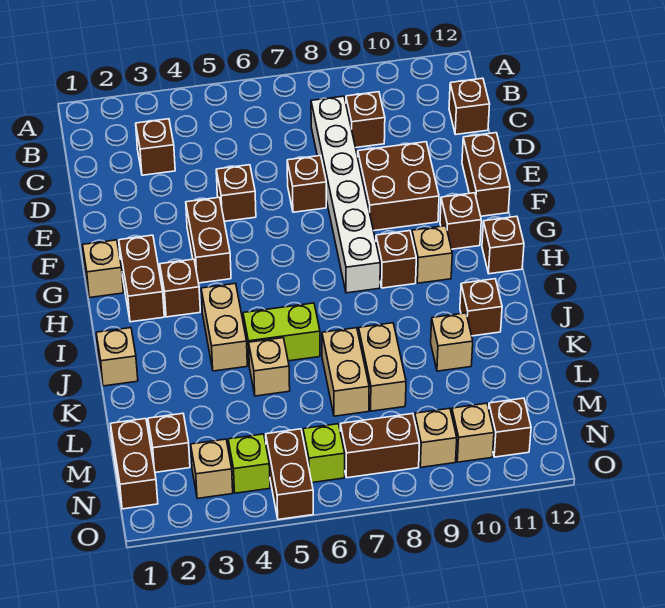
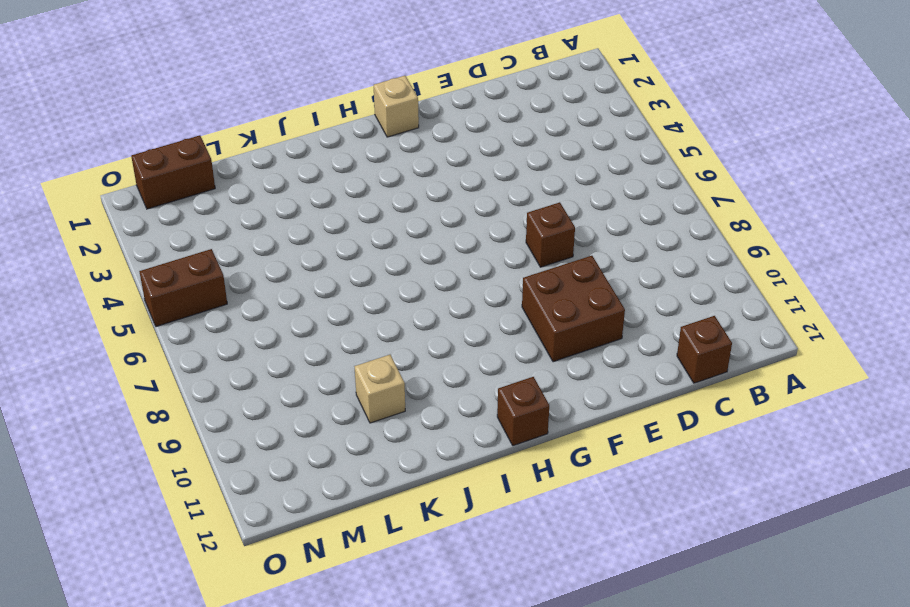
none -> brown 1x1 brick [136,119,175,175]
none -> white 1x6 brick [311,96,380,293]
none -> brown 1x1 brick [346,92,385,148]
none -> brown 1x1 brick [216,165,256,221]

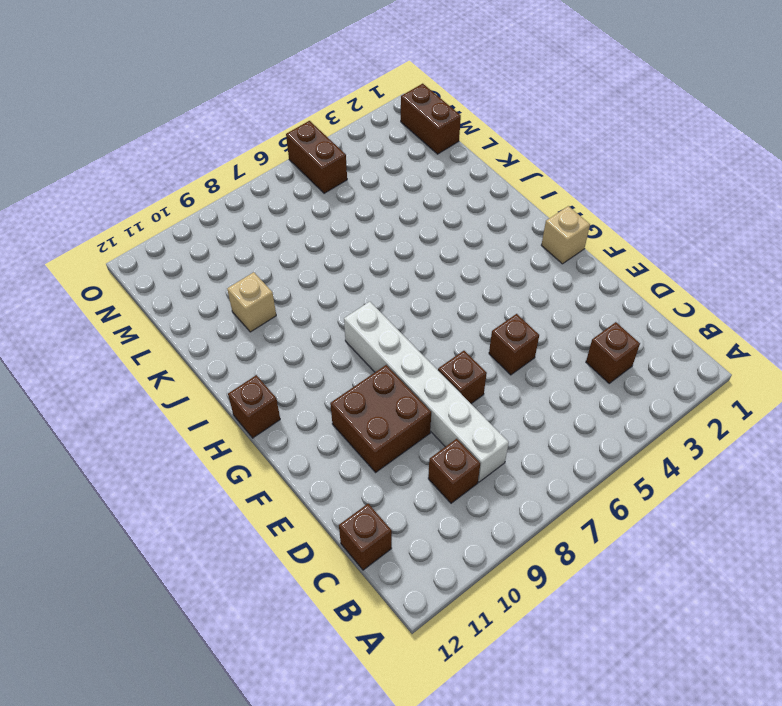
none -> brown 1x2 brick [462,133,510,216]
none -> brown 1x2 brick [186,197,231,283]
none -> brown 1x2 brick [119,235,164,322]
none -> brown 1x1 brick [440,193,481,249]

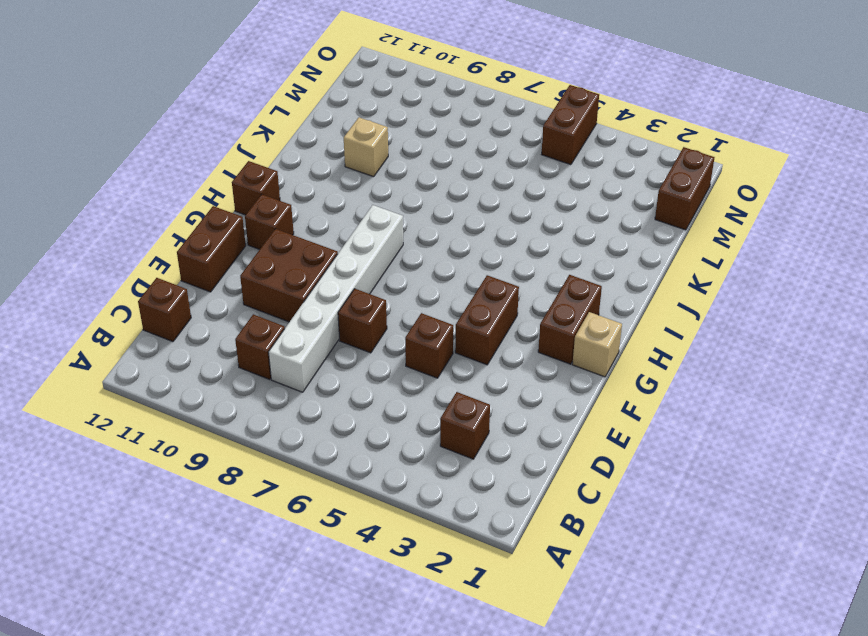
none -> brown 1x1 brick [160,259,200,317]
none -> brown 1x1 brick [376,231,416,288]
none -> tan 1x1 brick [412,226,452,283]
none -> tan 1x2 brick [201,283,247,371]

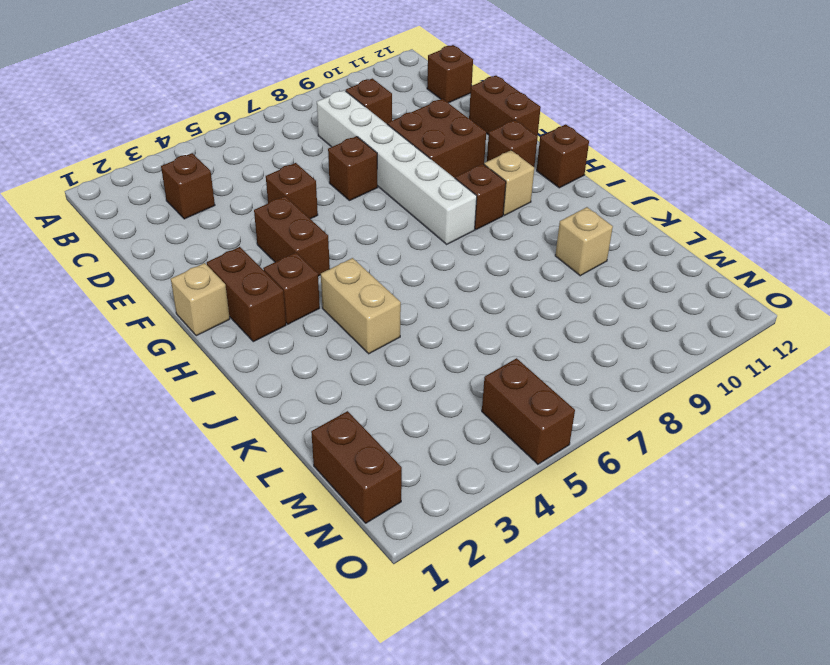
none -> tan 1x1 brick [96,328,138,386]
none -> lime 1x2 brick [243,303,320,362]
none -> brown 1x1 brick [460,279,502,336]
none -> tan 1x1 brick [249,338,290,396]

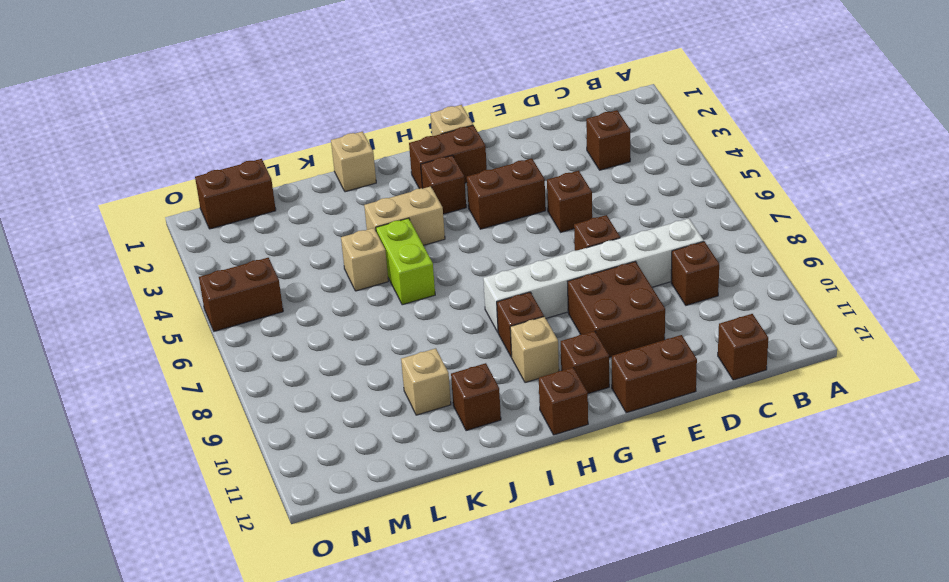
none -> tan 1x2 brick [322,328,369,416]
none -> tan 1x2 brick [359,323,406,411]
none -> brown 1x1 brick [148,413,190,472]
none -> tan 1x1 brick [191,439,233,499]

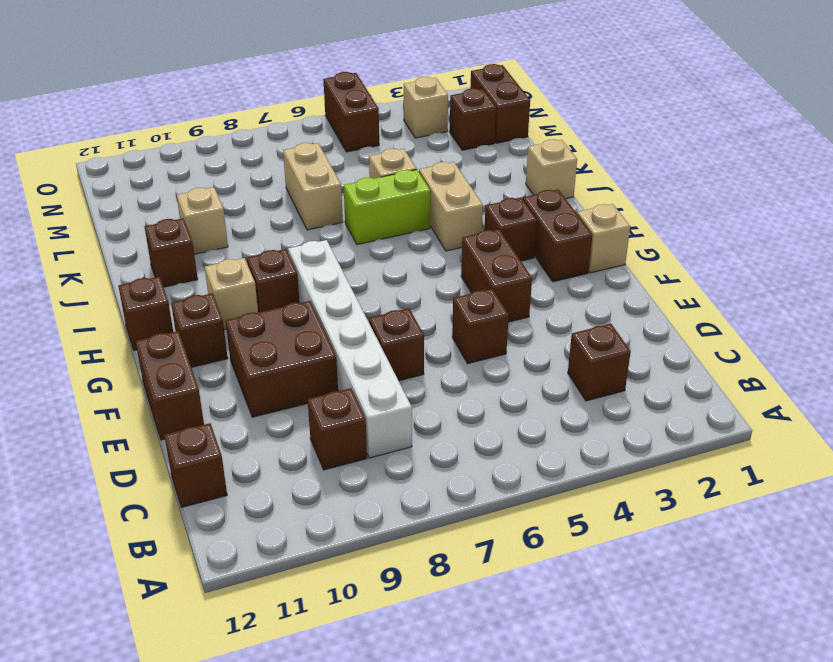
none -> tan 1x2 brick [359,323,406,411]
none -> lime 1x1 brick [228,434,270,493]
none -> lime 1x1 brick [303,424,345,483]
none -> brown 1x2 brick [340,414,419,478]

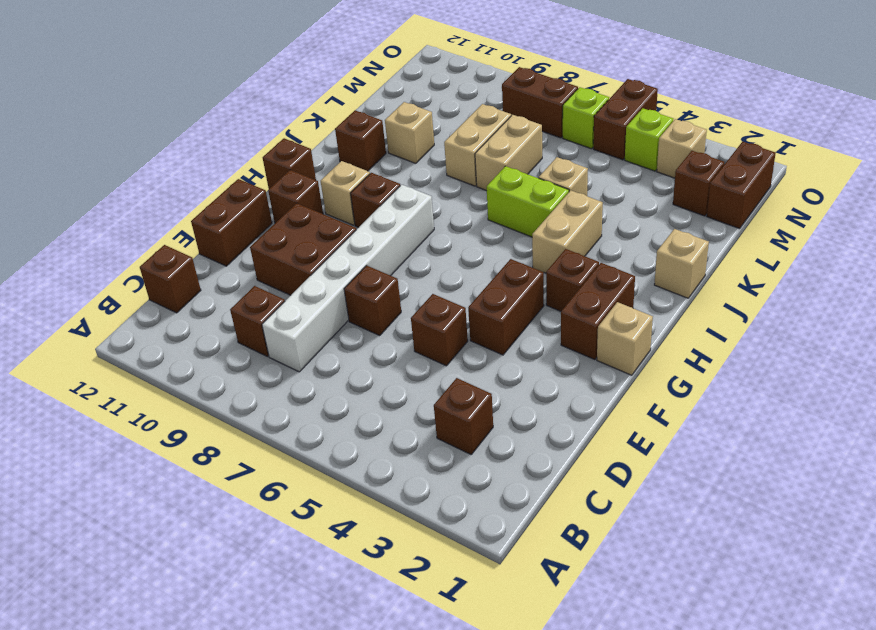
none -> tan 1x1 brick [415,408,457,467]
none -> tan 1x1 brick [452,403,494,462]
none -> brown 1x1 brick [489,398,531,457]

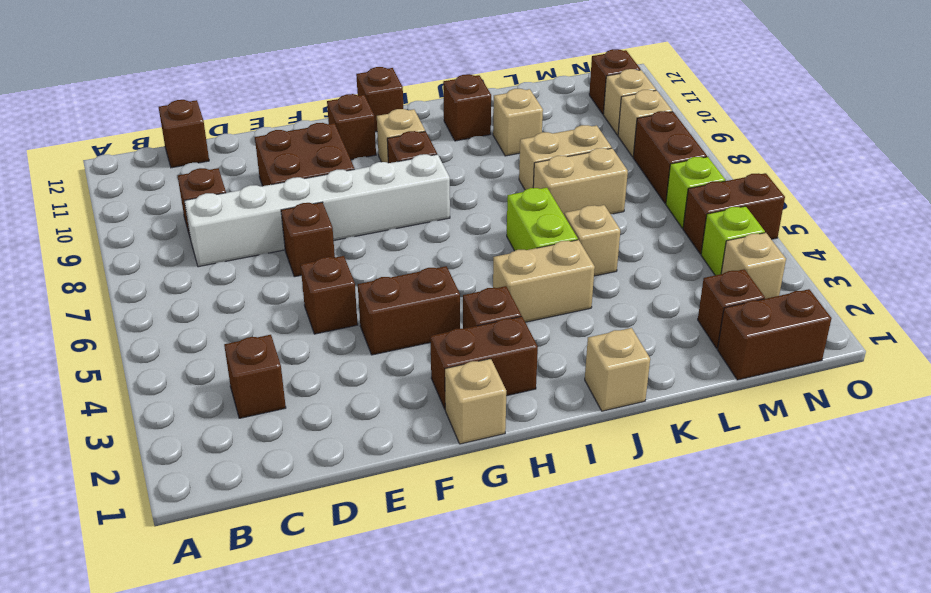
none -> brown 1x2 brick [462,133,510,216]

